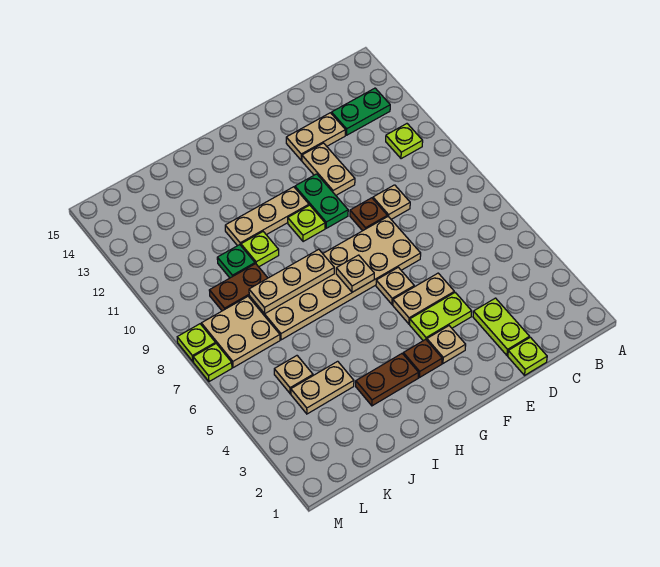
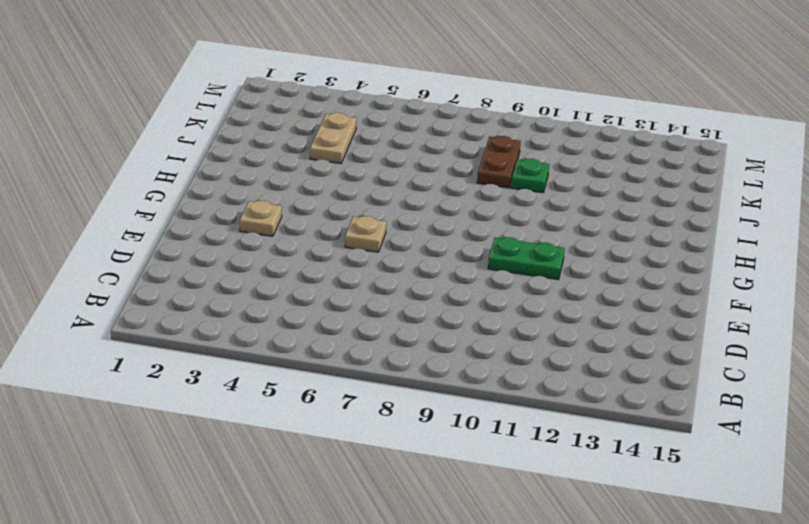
none -> lime 1x1 plate [386,124,423,159]
none -> green 1x2 plate [332,88,390,135]
none -> lime 1x1 plate [508,337,547,375]

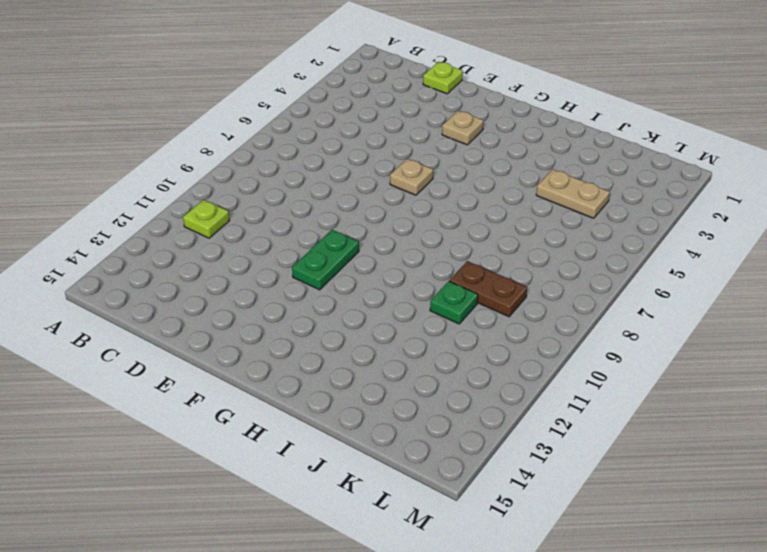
none -> green 1x2 plate [332,88,390,135]
none -> lime 1x2 plate [473,298,529,355]
none -> tan 1x1 plate [373,185,410,219]

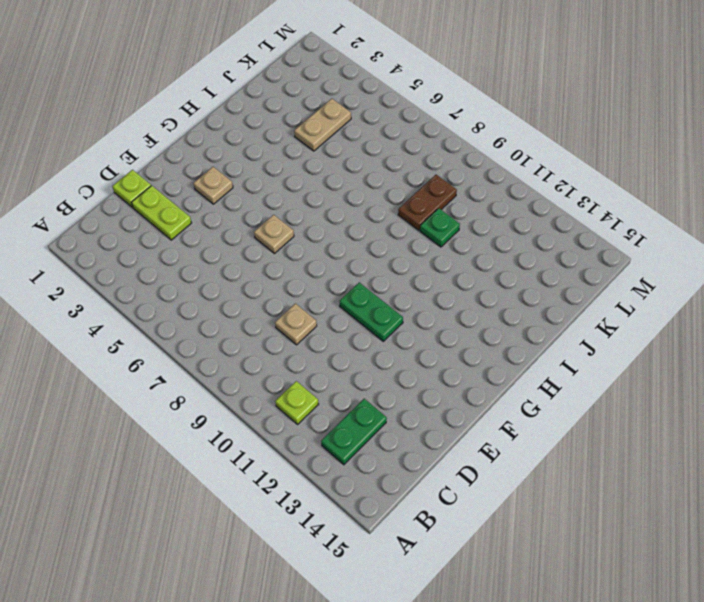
none -> tan 1x2 plate [286,113,346,160]
none -> lime 1x2 plate [410,293,472,341]
none -> tan 1x2 plate [393,273,454,324]

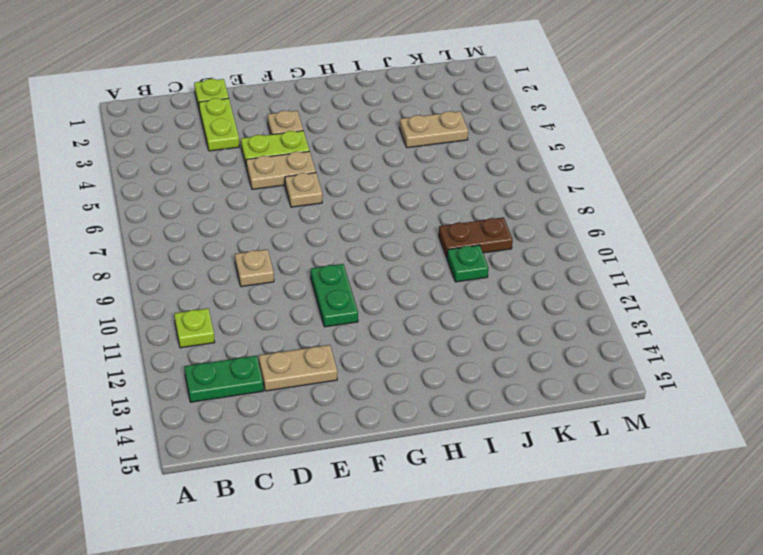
none -> tan 2x6 plate [249,217,421,340]
none -> brown 1x1 plate [350,198,387,231]
none -> tan 1x2 plate [302,143,355,195]

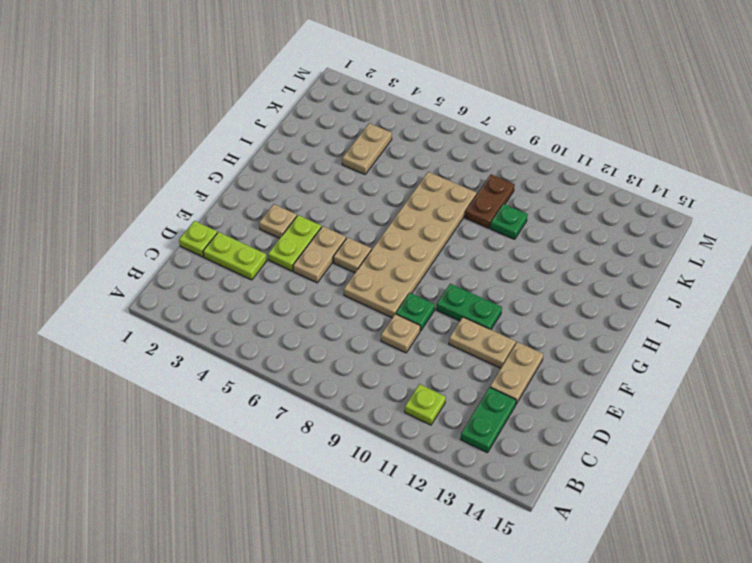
green 1x1 plate [396,293,435,331] -> brown 1x1 plate [350,198,387,231]
none -> brown 1x1 plate [403,339,442,378]
none -> lime 1x1 plate [288,205,325,242]
none -> tan 1x3 plate [225,187,309,246]

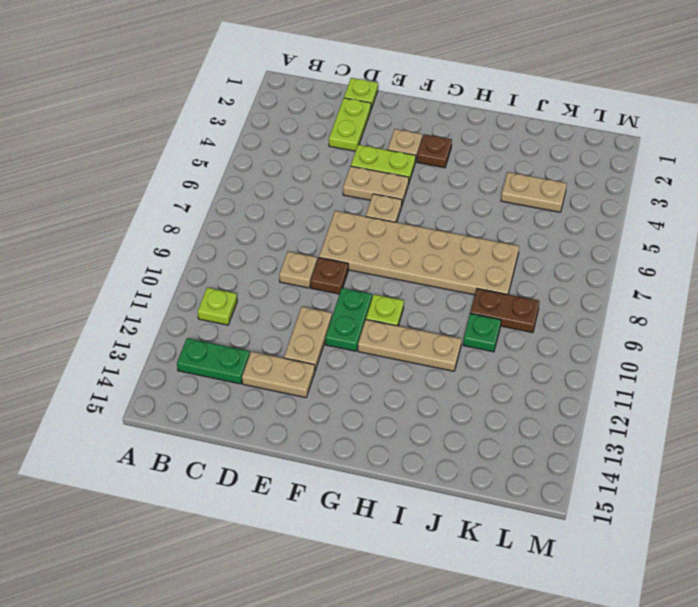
none -> brown 1x2 plate [356,354,419,406]
none -> lime 1x1 plate [241,232,279,267]
none -> tan 1x1 plate [274,356,313,394]

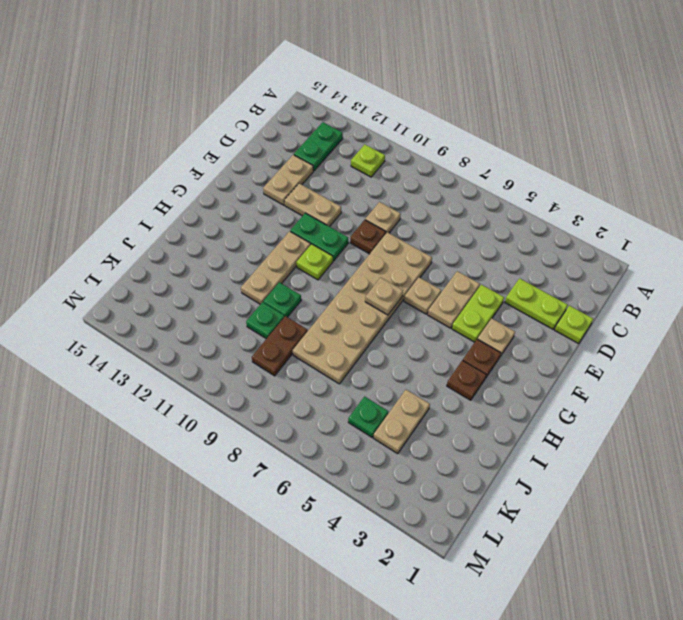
brown 1x1 plate [447,360,486,400] -> brown 1x2 plate [356,354,419,406]
green 1x1 plate [263,282,301,317] -> lime 1x1 plate [241,232,279,267]
green 1x1 plate [348,396,388,437] -> tan 1x1 plate [274,356,313,394]
none -> tan 2x2 plate [201,297,280,368]
none -> lime 1x1 plate [193,344,232,382]
none -> lime 1x1 plate [177,324,216,361]

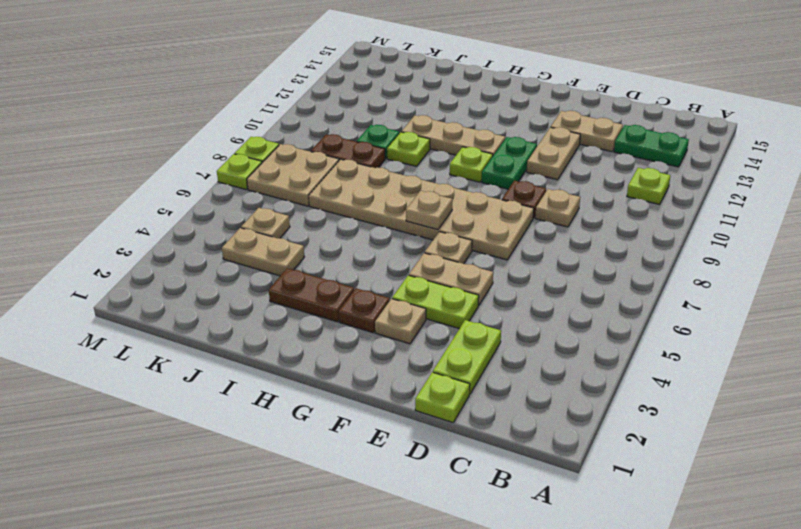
none -> tan 1x3 plate [249,249,334,314]

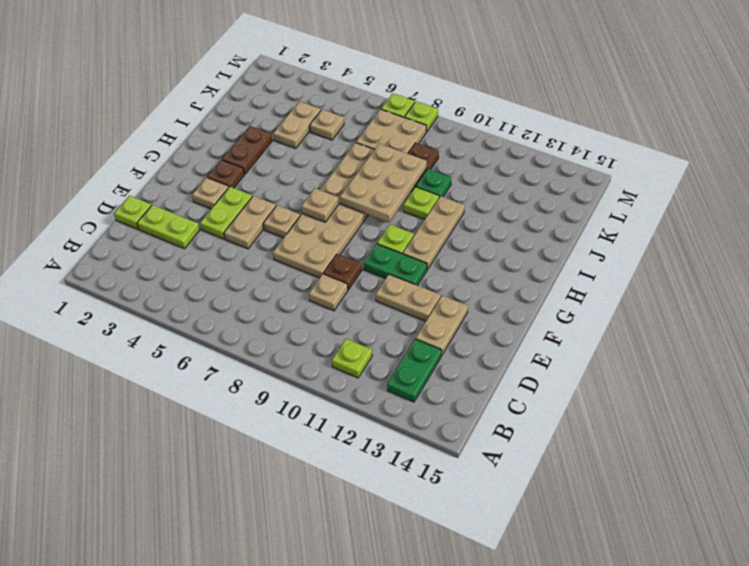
tan 2x3 plate [340,144,427,222] -> tan 1x3 plate [249,249,334,314]

